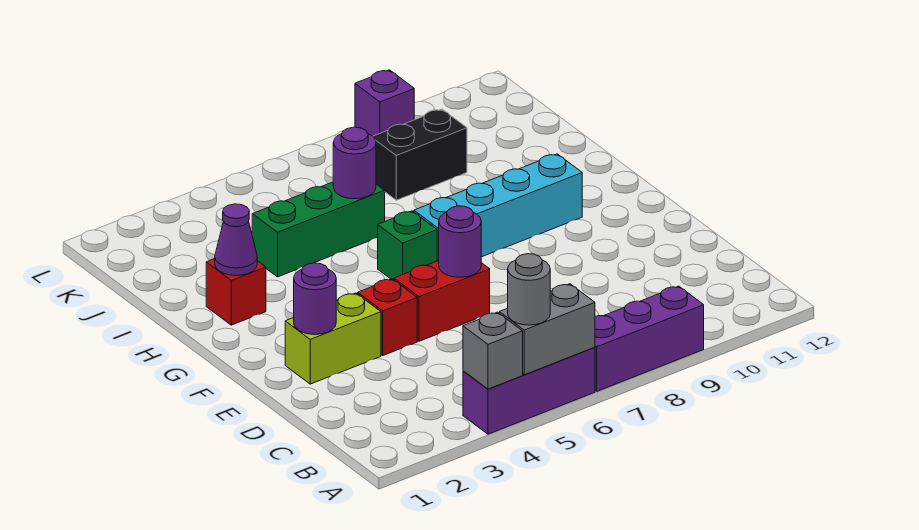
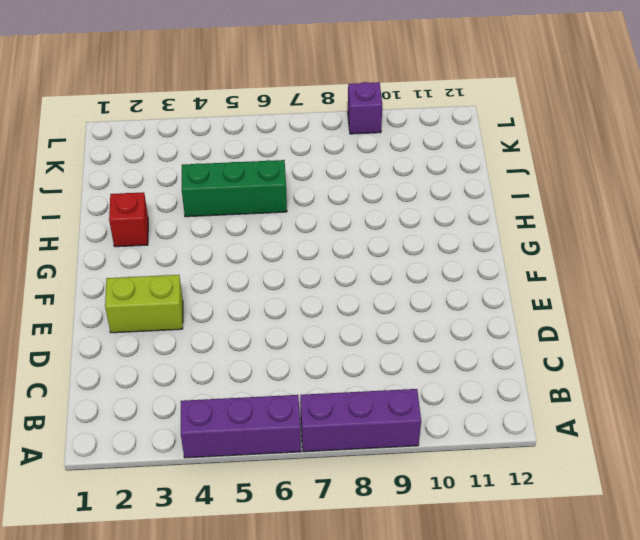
none -> red 1x1 brick [358,279,417,355]
none -> red 1x2 brick [394,261,490,341]
none -> green 1x1 brick [378,211,437,280]

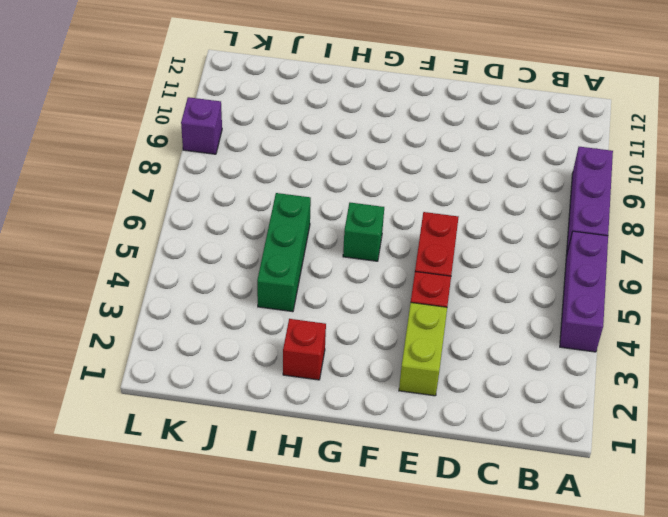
none -> cyan 1x4 brick [414,154,582,261]
none -> black 1x2 brick [373,109,467,200]
none -> grey 1x1 brick [463,312,523,389]

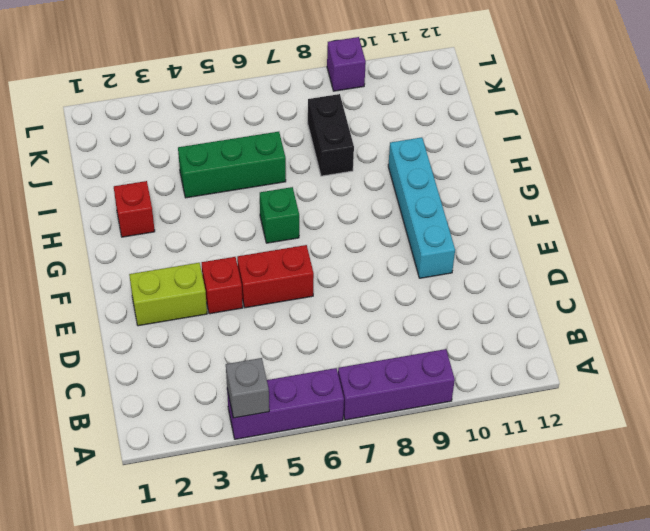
cyan 1x4 brick [388,137,455,278] -> cyan 1x4 brick turned to [414,154,582,261]
black 1x2 brick [308,94,354,176] -> black 1x2 brick turned to [373,109,467,200]
none -> grey 1x2 brick [499,284,595,375]
none -> purple 1x1 round brick [294,263,336,334]
none -> purple 1x1 round brick [439,206,481,277]

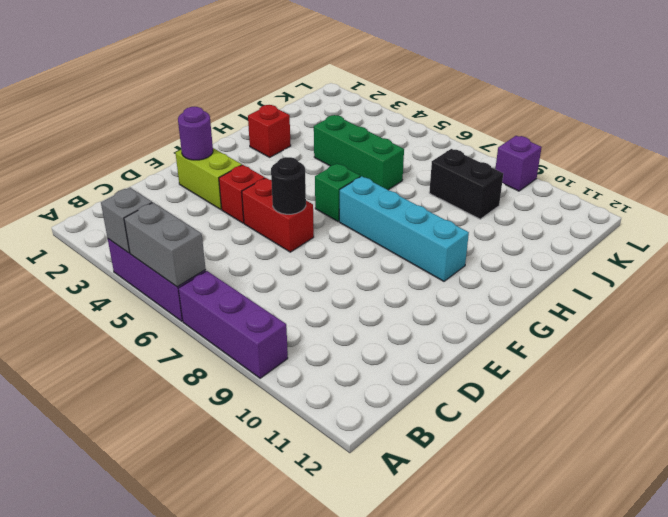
black 1x1 round brick [271,157,306,214] -> purple 1x1 round brick [439,206,481,277]
none -> purple 1x1 cone [215,204,257,275]
none -> purple 1x1 round brick [333,127,376,199]
none -> grey 1x1 round brick [508,254,550,325]

